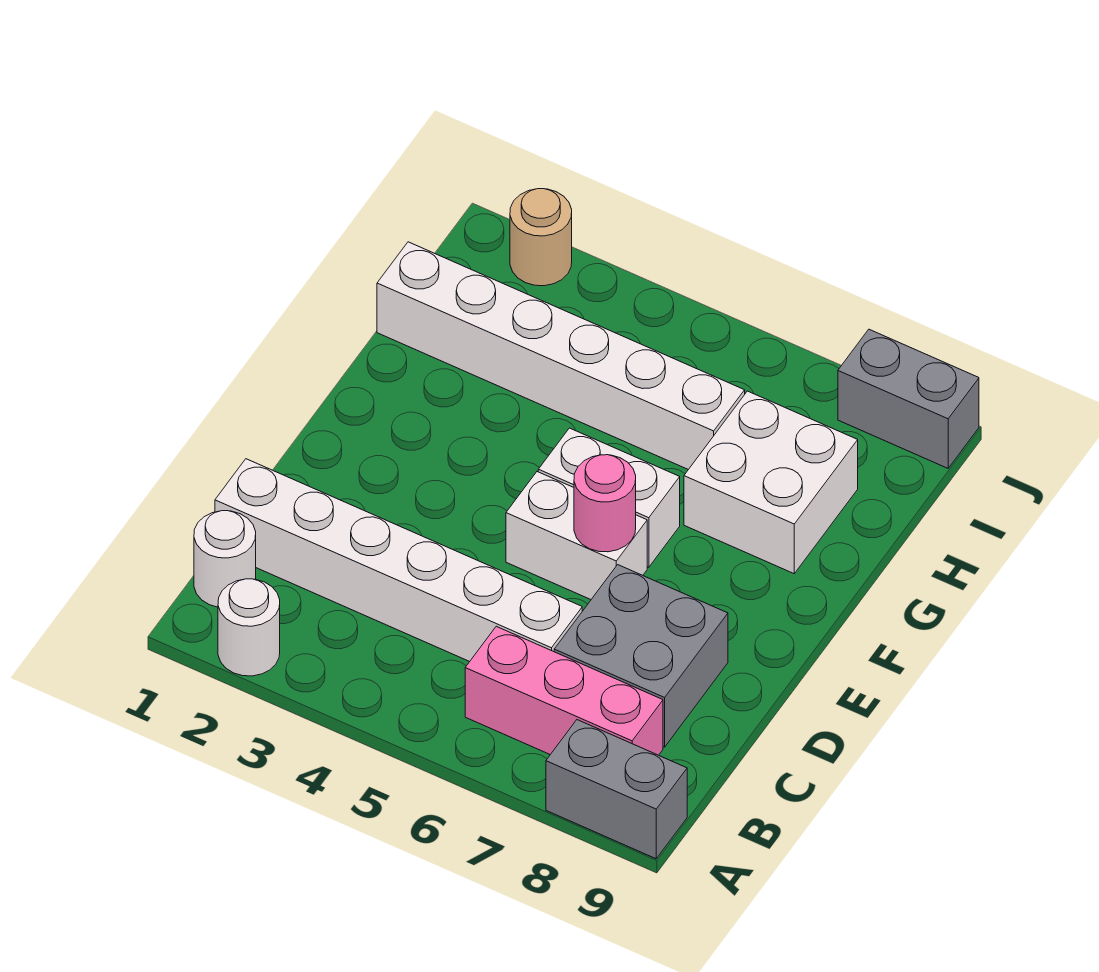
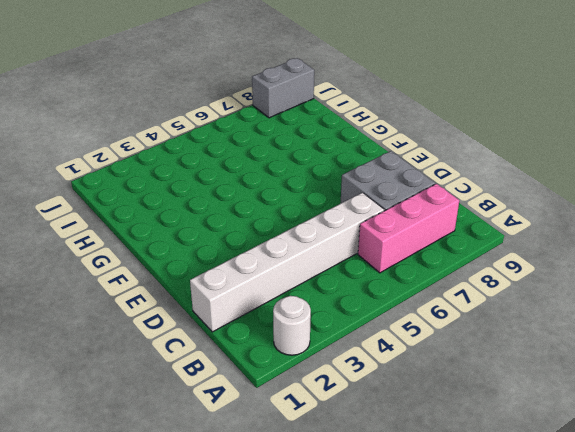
none -> grey 1x2 brick [546,720,687,859]
none -> white 1x1 round brick [194,511,256,607]
none -> white 1x2 brick [506,472,647,599]

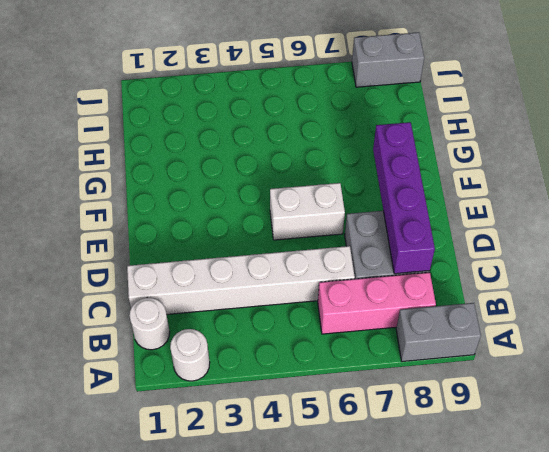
purple 1x4 brick [373,122,435,274] -> none
none -> white 1x2 brick [538,428,680,567]
none -> white 2x2 brick [684,391,858,574]
none -> white 1x6 brick [377,242,745,470]

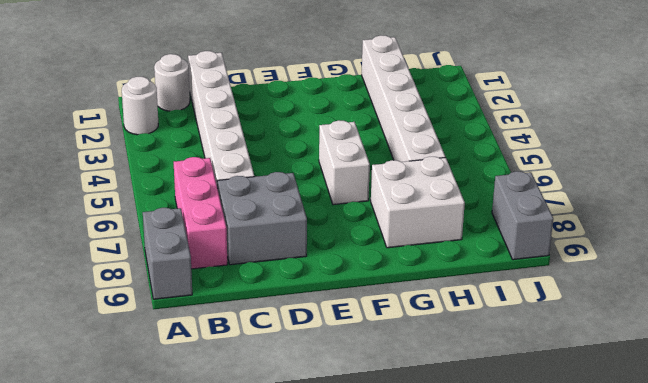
none -> white 1x2 brick [506,472,647,599]
none -> tan 1x1 round brick [510,189,572,286]
none -> pink 1x1 round brick [574,455,636,552]

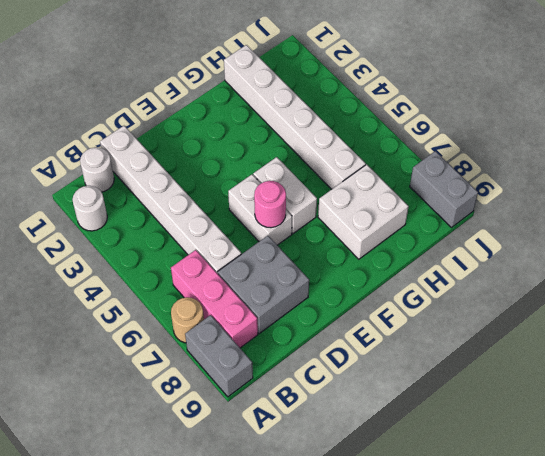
tan 1x1 round brick [171,297,204,343] -> tan 1x1 round brick moved to [510,189,572,286]

